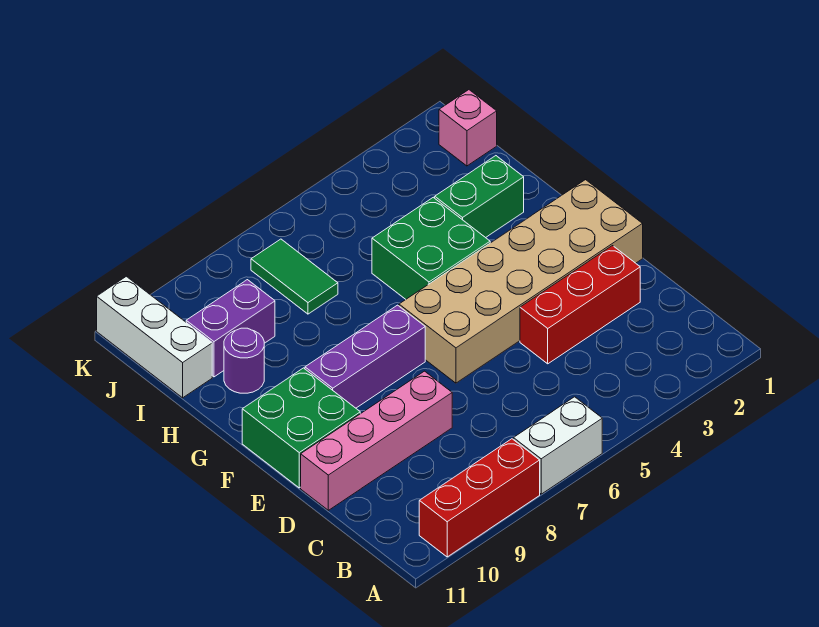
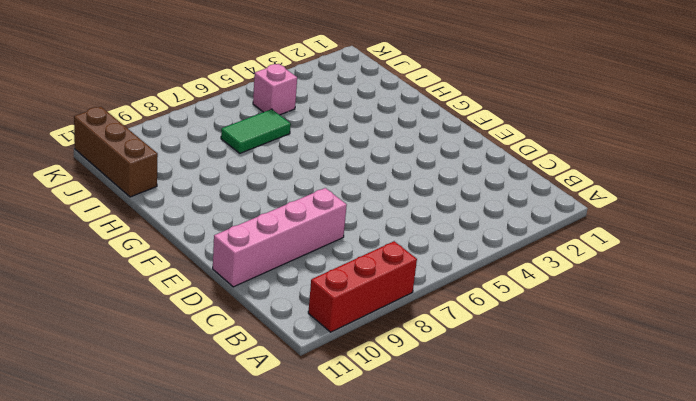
green 1x2 tile [221,109,291,153] -> green 1x2 tile turned to [251,239,338,314]
brown 1x3 brick [74,107,158,197] -> white 1x3 brick [97,276,212,398]
pink 1x1 brick [253,64,297,115] -> pink 1x1 brick moved to [439,90,497,166]
none -> white 1x2 brick [513,397,602,494]
none -> red 1x3 brick [520,246,640,364]
none -> tan 2x6 brick [399,180,643,383]

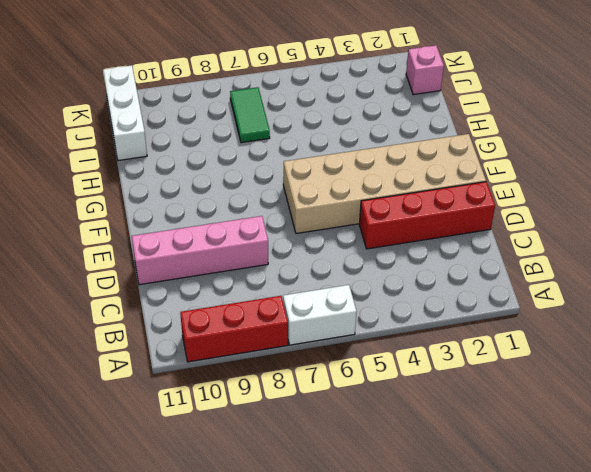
red 1x4 brick [359,182,495,249] -> red 1x3 brick [520,246,640,364]
none -> green 2x2 brick [242,368,360,488]
none -> purple 1x3 brick [305,305,425,408]
none -> green 2x2 brick [372,197,490,299]

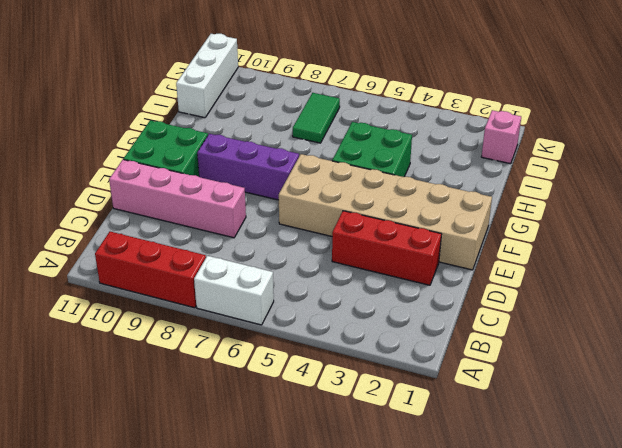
none -> green 1x2 brick [435,156,524,238]
none -> purple 1x1 round brick [224,328,264,393]
none -> purple 1x2 brick [186,280,275,377]

